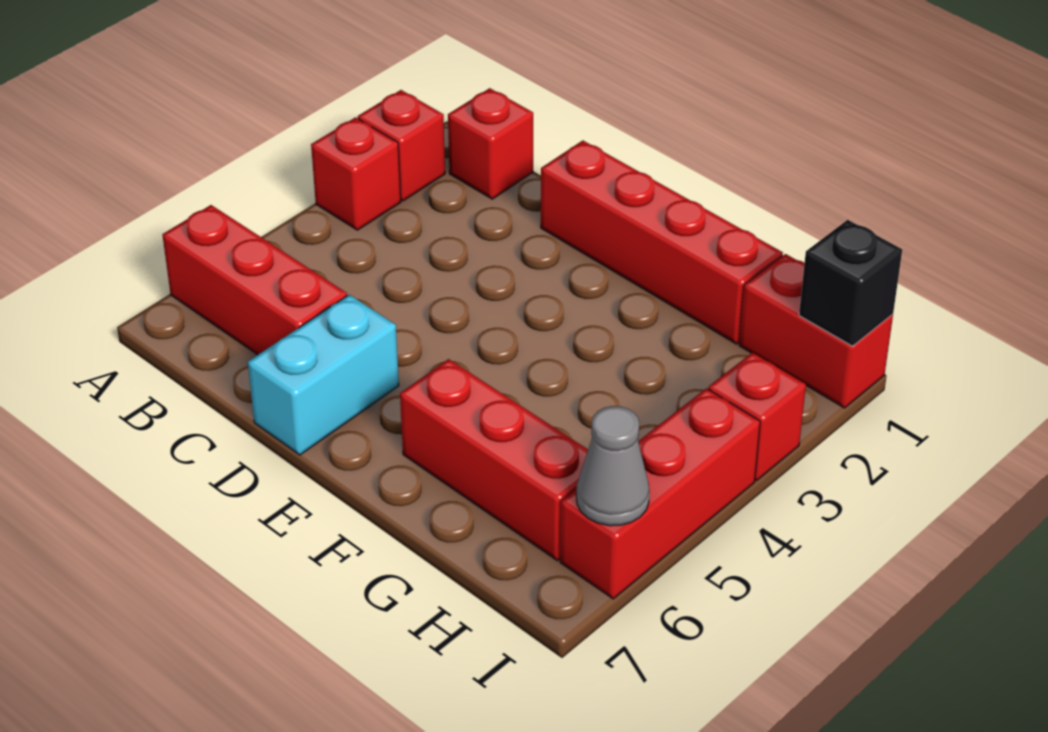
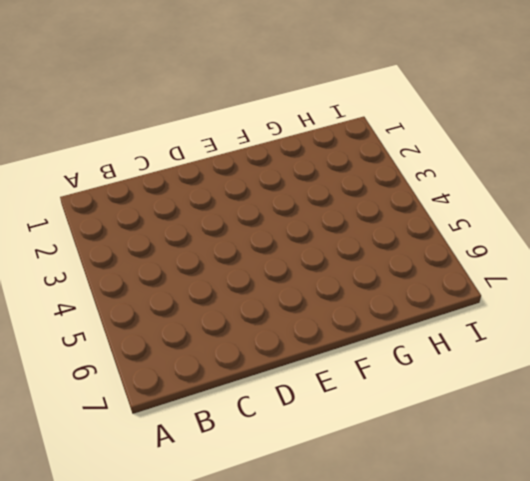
none -> red 1x1 brick [358,90,445,201]
none -> red 1x1 brick [311,117,401,230]
none -> red 1x3 brick [162,205,347,355]

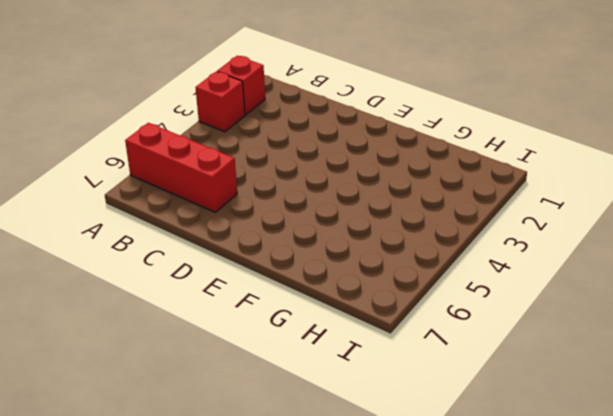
none -> red 1x1 brick [448,88,533,199]
none -> red 1x4 brick [541,141,783,344]
none -> cyan 1x2 brick [248,295,399,455]

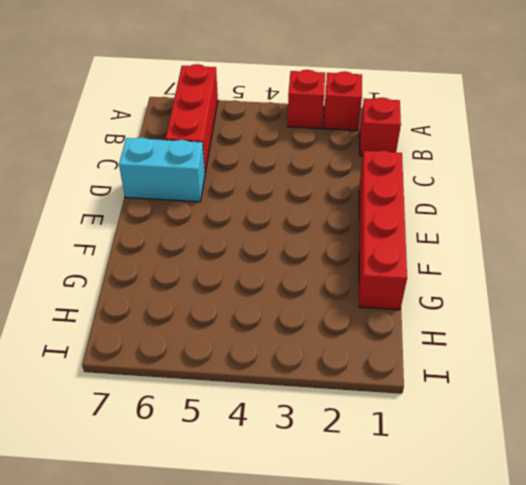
none -> red 1x3 brick [400,359,588,561]
none -> red 1x2 brick [739,254,893,408]
none -> red 1x1 brick [708,353,806,481]

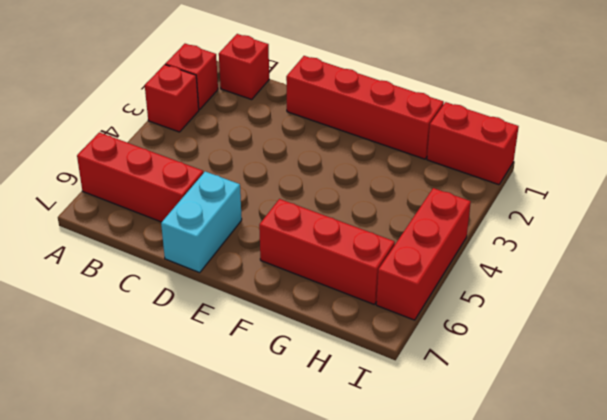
none -> red 1x1 brick [708,353,806,481]
none -> black 1x1 brick [799,220,902,346]
none -> grey 1x1 cone [576,406,649,526]

